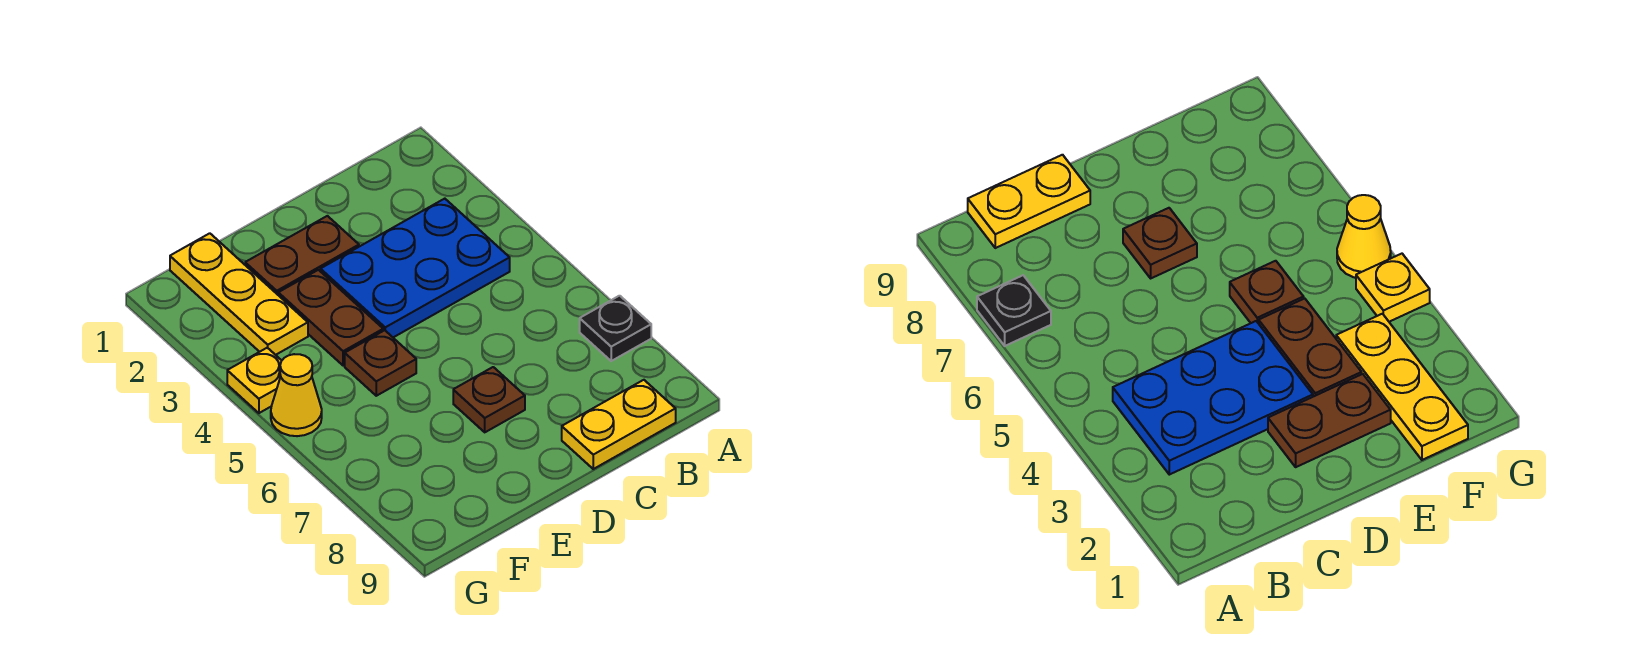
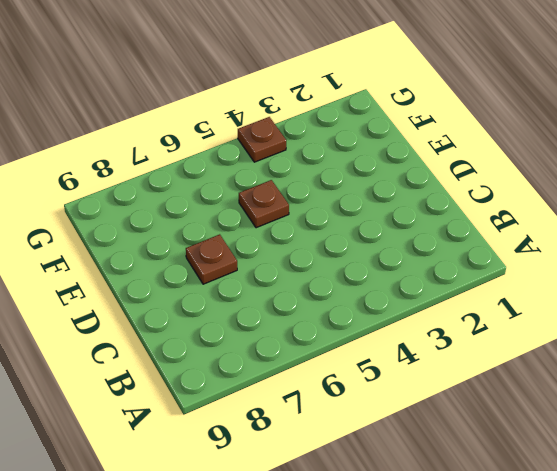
brown 1x1 plate [238,117,286,162] -> yellow 1x1 plate [227,348,282,413]
none -> black 1x1 plate [580,296,651,361]
none -> blue 2x3 plate [320,199,510,337]

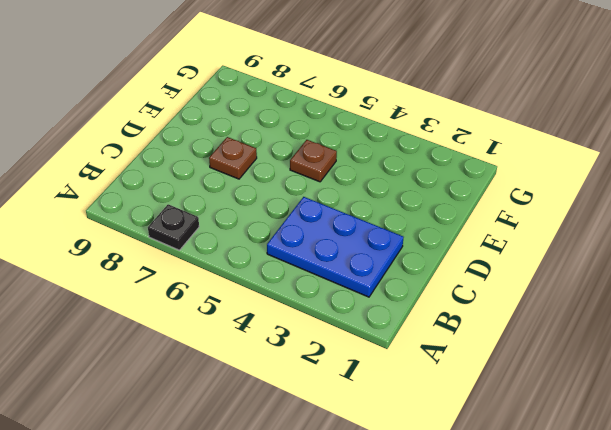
blue 2x3 plate [267,197,404,297] -> blue 2x3 plate turned to [320,199,510,337]
none -> yellow 1x2 plate [562,380,676,469]
none -> brown 1x2 plate [245,216,359,295]

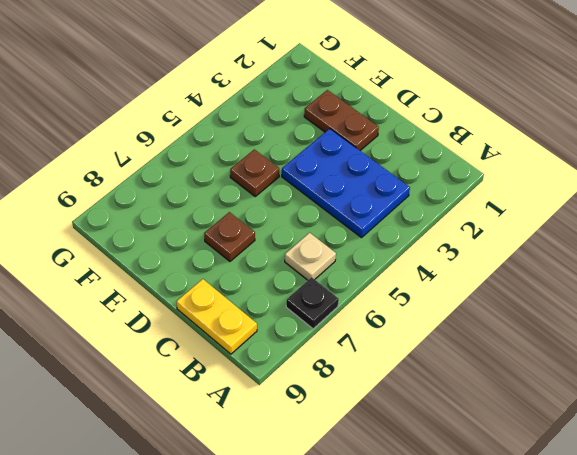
tan 1x1 plate [285,233,336,280] -> none
none -> brown 1x2 plate [278,270,383,366]
none -> yellow 1x3 plate [170,233,308,355]

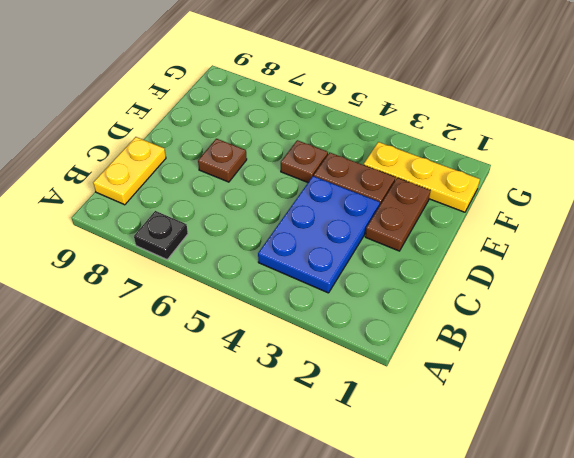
none -> yellow 1x1 plate [227,348,282,413]
none -> yellow 1x1 cone [271,354,322,436]

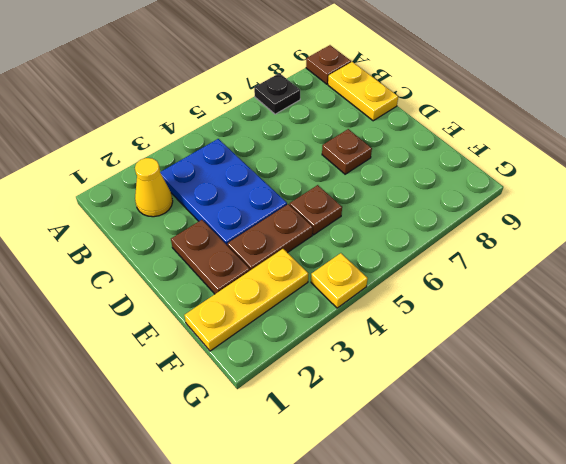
brown 1x1 plate [306,45,351,84] -> none
yellow 1x1 cone [135,158,173,217] -> yellow 1x1 cone moved to [271,354,322,436]

